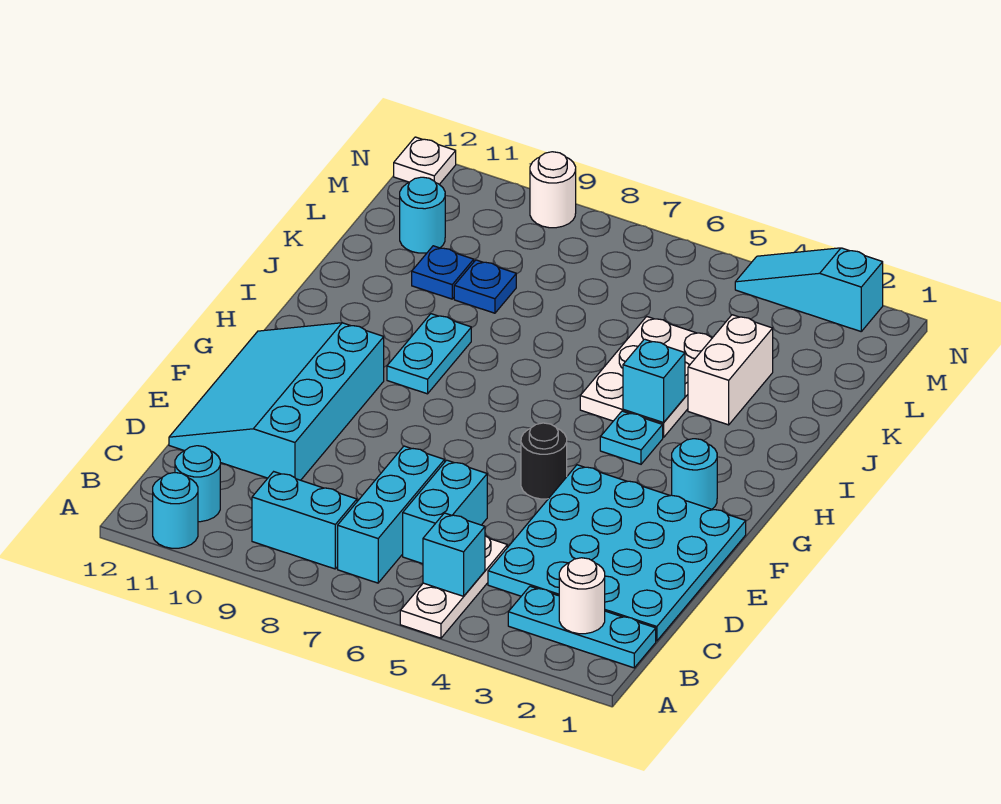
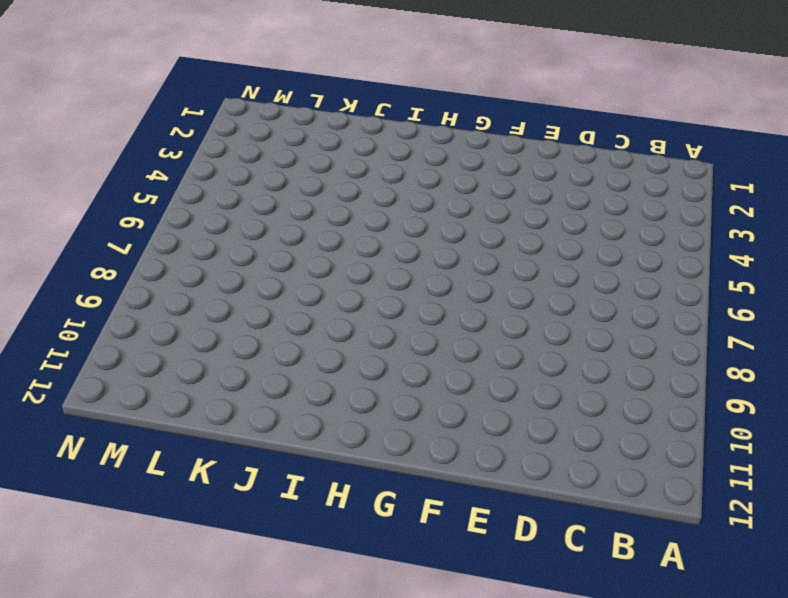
none -> white 1x3 plate [400,536,507,638]
none -> cyan 1x1 round brick [153,473,198,548]
none -> cyan 1x3 plate [508,586,656,668]

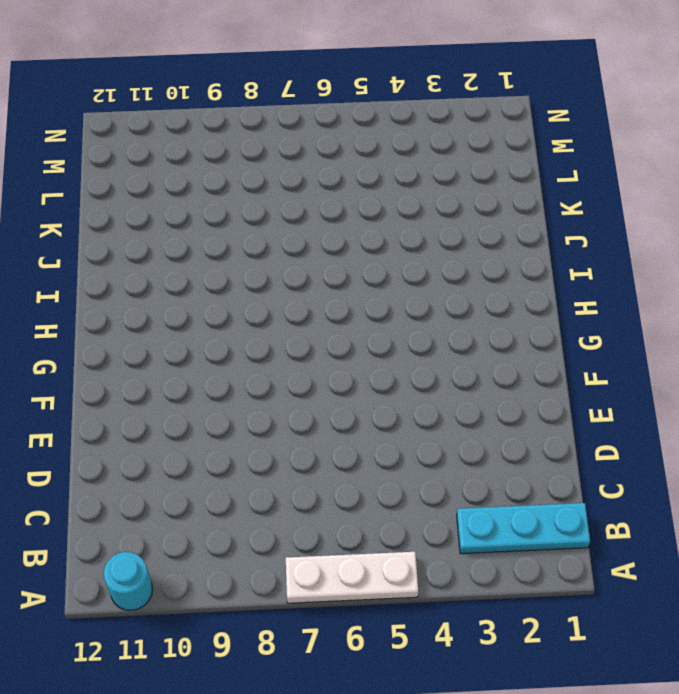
white 1x3 plate [286,552,418,603] -> white 1x3 plate turned to [400,536,507,638]
none -> cyan 1x3 brick [338,446,445,583]
none -> cyan 1x2 brick [252,472,357,569]
none -> cyan 1x1 round brick [175,446,220,522]

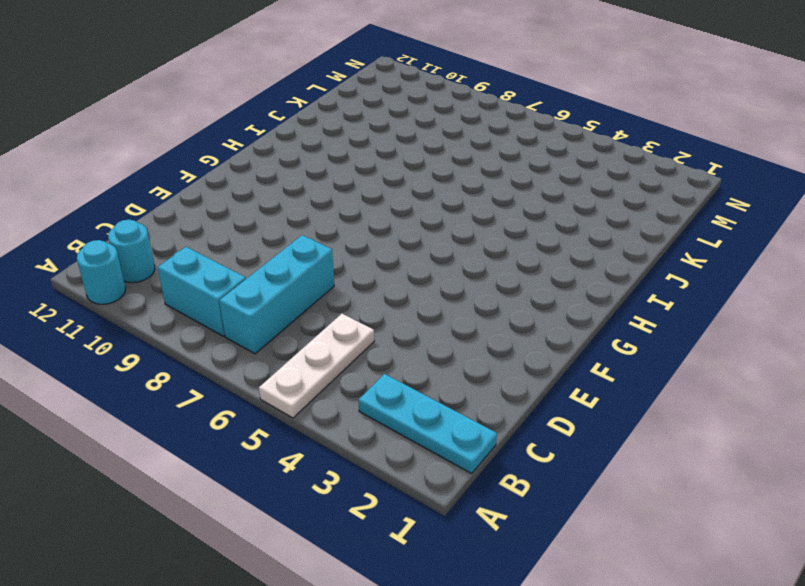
none -> cyan 4x4 plate [488,465,746,641]
none -> cyan 1x2 brick [403,460,487,564]
none -> cyan 3x4 slope [169,323,384,480]

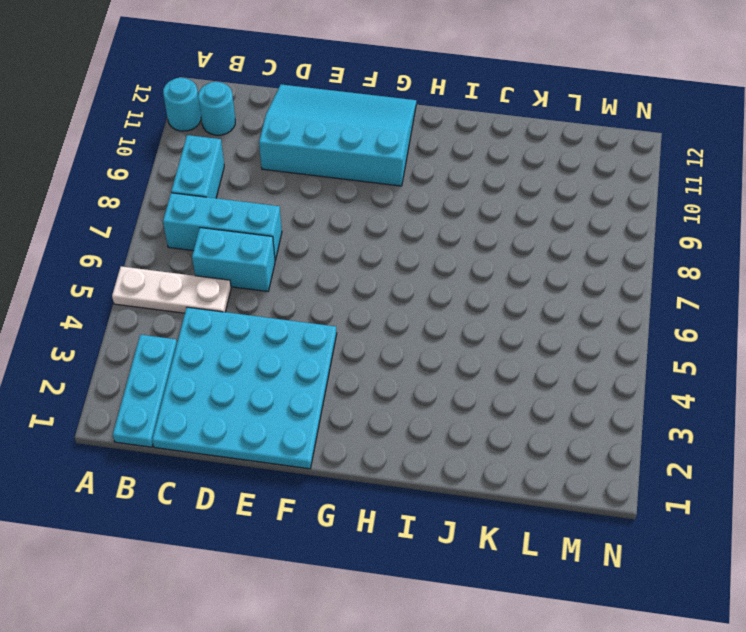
none -> black 1x1 round brick [521,423,567,499]
none -> cyan 1x1 round brick [672,439,717,509]
none -> cyan 1x1 plate [600,411,663,464]

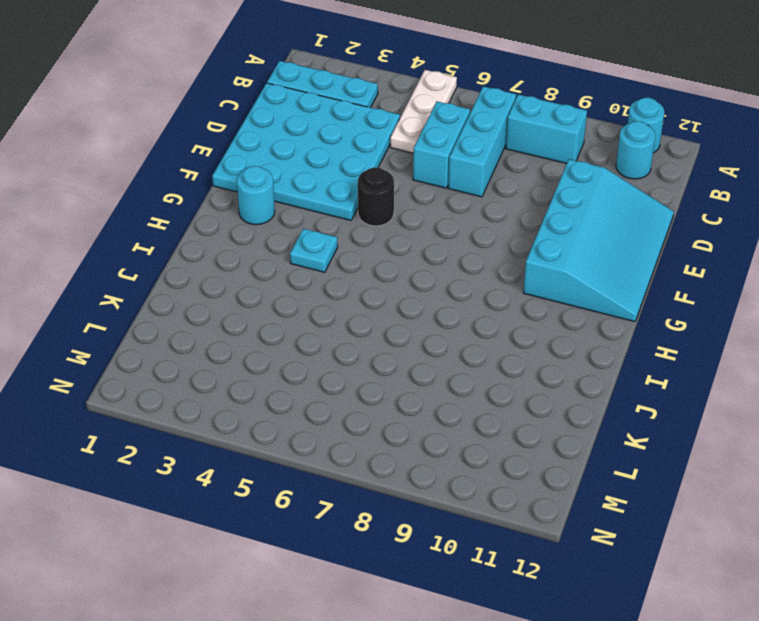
none -> cyan 1x2 plate [387,314,471,394]
none -> white 2x3 plate [580,317,712,438]
none -> white 1x2 brick [688,315,773,425]

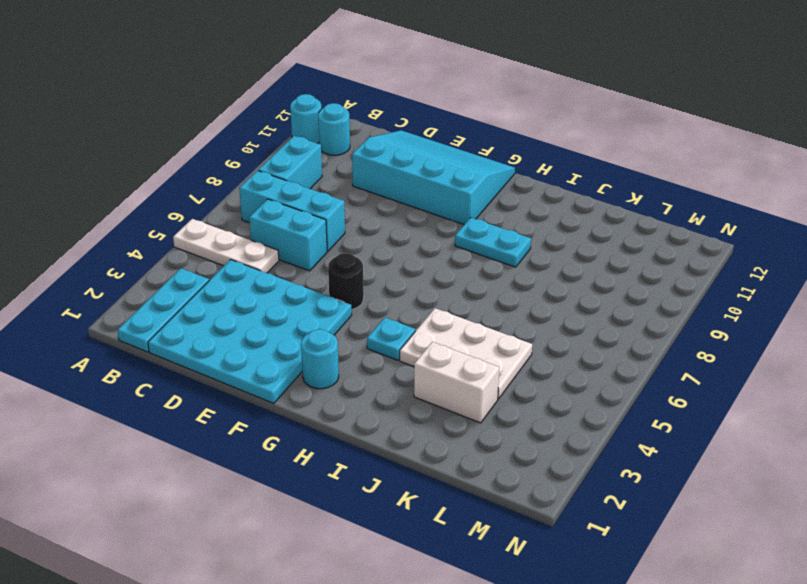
none -> blue 1x1 plate [454,260,516,313]
none -> blue 1x1 plate [412,246,474,299]
none -> cyan 1x1 round brick [400,177,445,253]

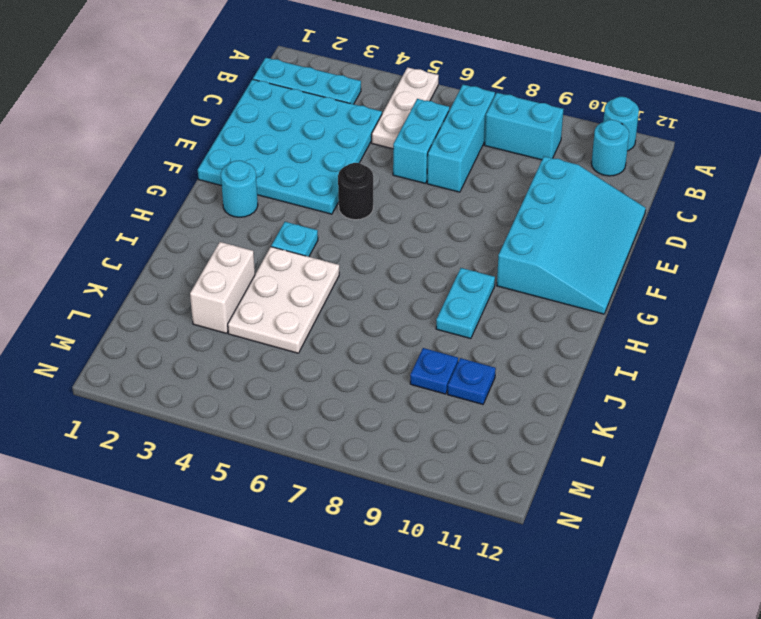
none -> cyan 1x1 round brick [400,177,445,253]
none -> cyan 1x3 slope [735,248,883,331]
none -> white 1x1 round brick [530,152,576,228]

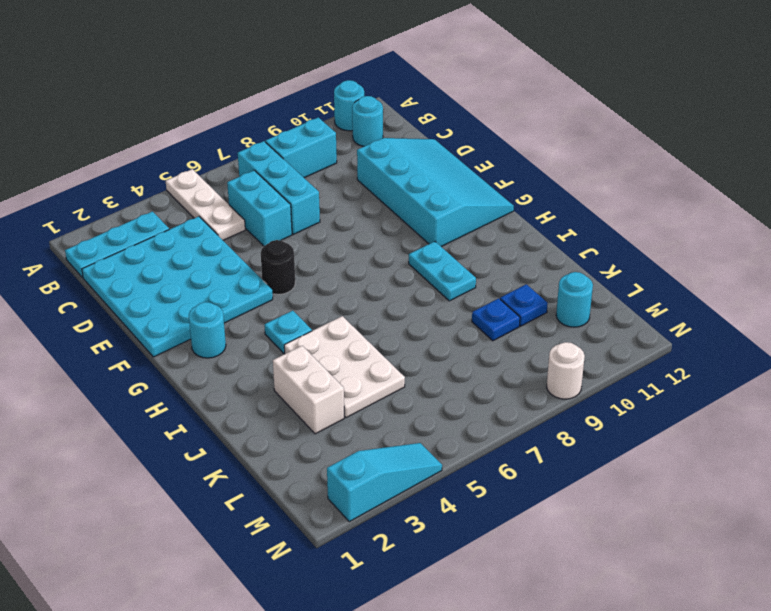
none -> white 1x1 plate [394,137,456,184]
none -> white 1x1 round brick [559,558,605,634]
none -> cyan 1x1 brick [423,513,485,596]

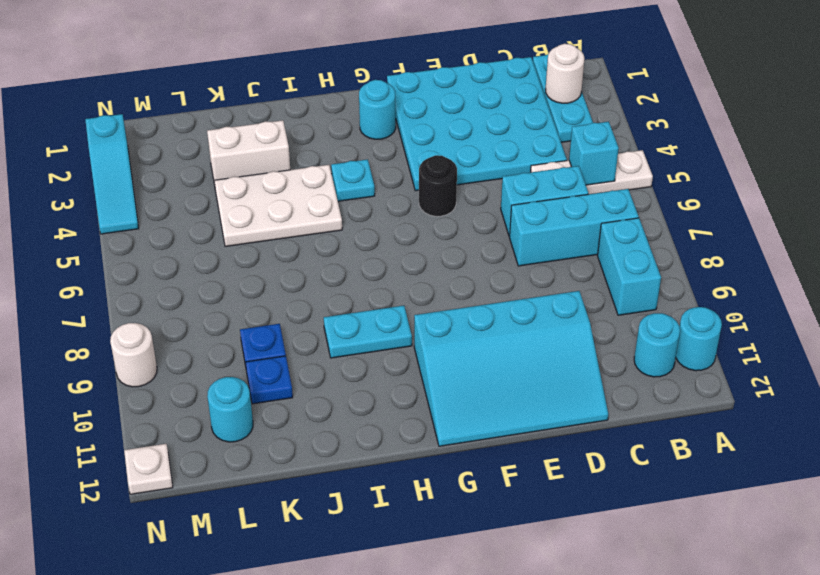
none -> cyan 1x1 brick [623,339,685,423]

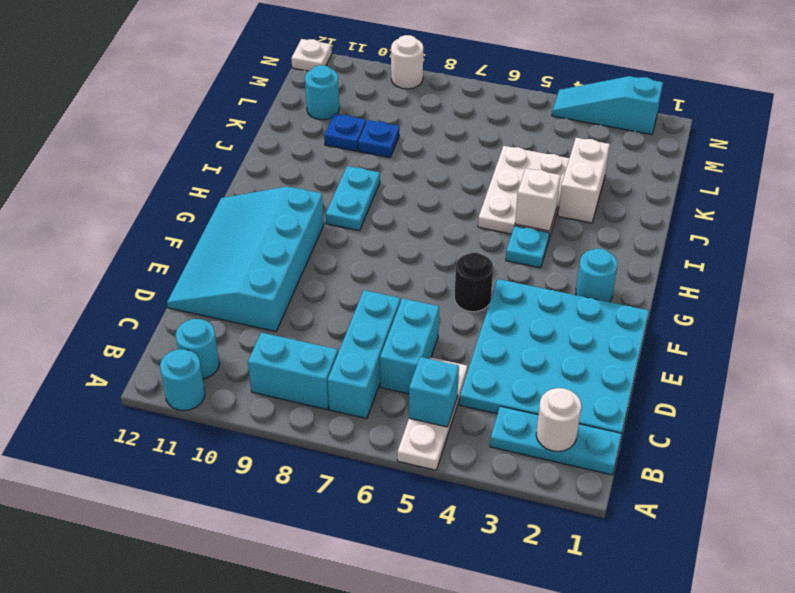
white 1x1 brick [515,168,561,231] -> cyan 1x1 brick [623,339,685,423]

